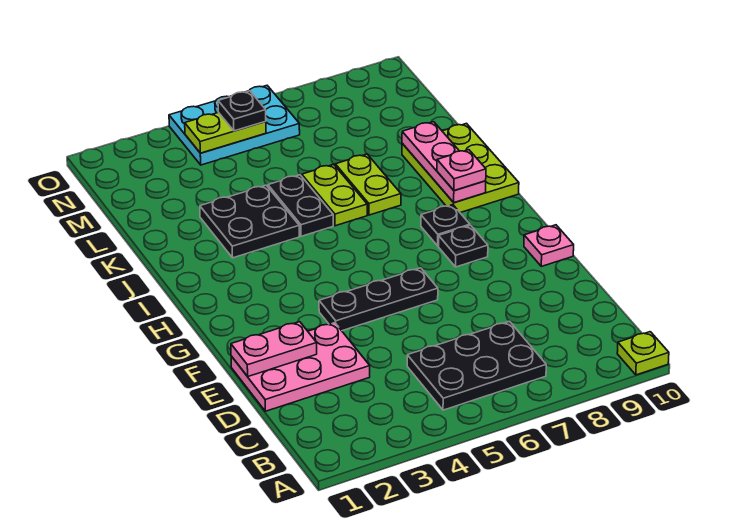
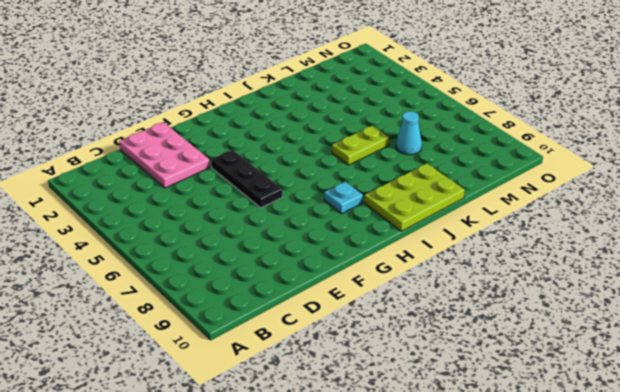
cyan 1x1 plate [324,182,363,214] -> black 1x1 plate [421,205,470,246]
cyan 1x1 cone [396,111,422,155] -> none
none -> lime 1x1 plate [617,332,669,375]
none -> black 2x3 plate [407,321,546,410]
none -> pink 1x1 plate [524,225,574,266]

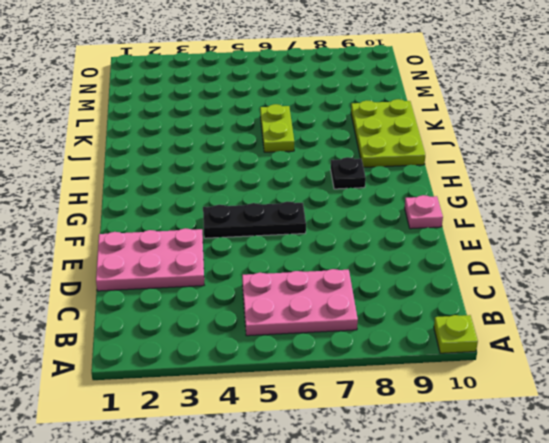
pink 2x3 plate [242,269,358,336] -> black 2x3 plate [407,321,546,410]
none -> black 1x1 plate [439,225,488,267]
none -> black 2x2 plate [200,185,299,258]
none -> black 1x2 plate [268,175,333,236]

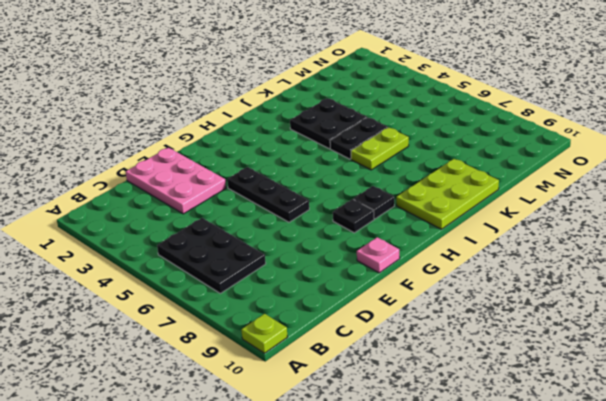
none -> lime 1x2 plate [335,154,401,215]
none -> cyan 2x3 plate [169,86,300,165]
none -> pink 1x2 plate [231,322,317,376]

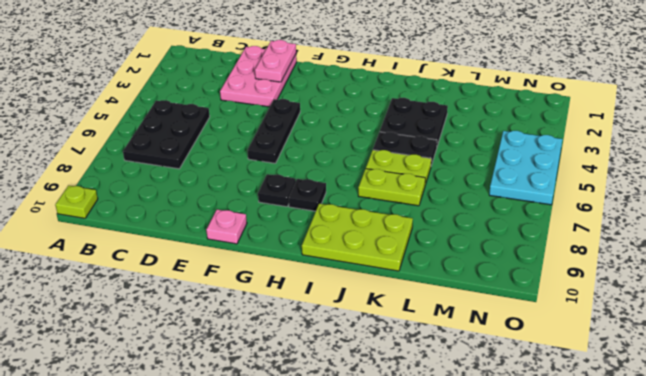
none -> pink 1x3 plate [402,122,486,203]
none -> lime 1x2 plate [185,112,266,153]
none -> pink 1x1 plate [437,150,486,191]

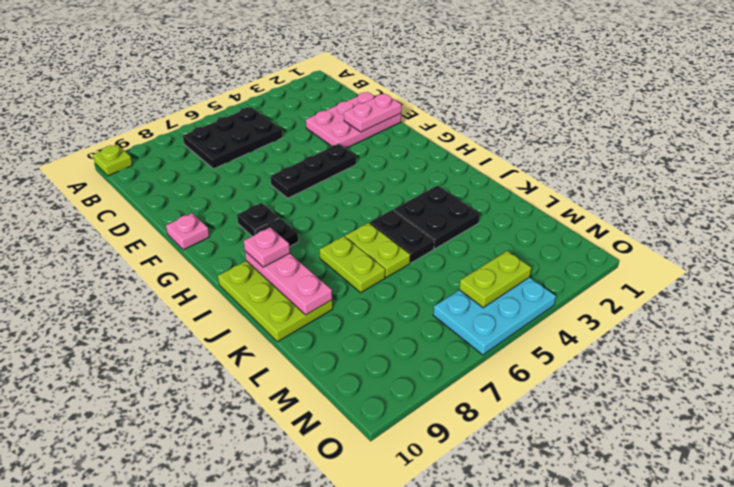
none -> black 1x1 plate [218,91,266,131]

